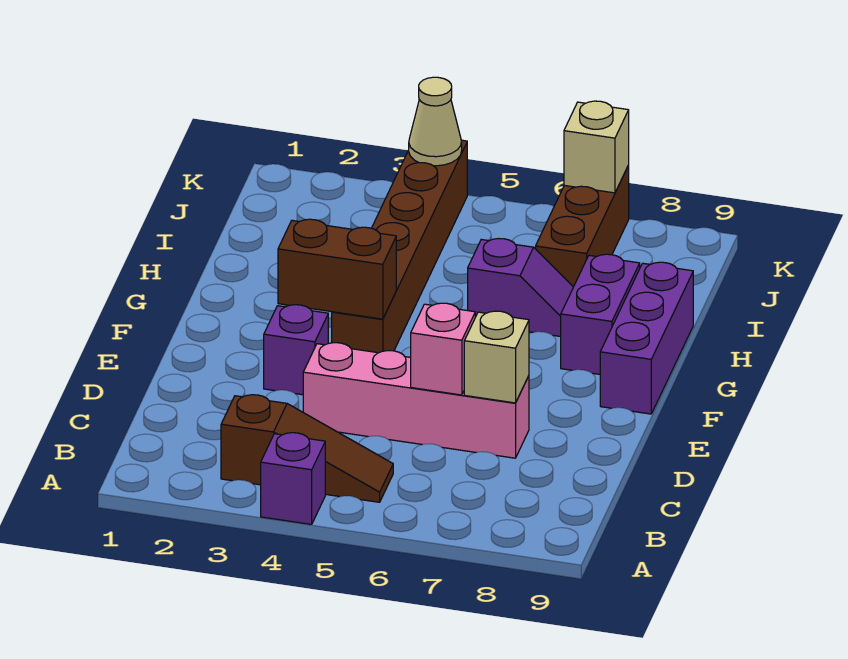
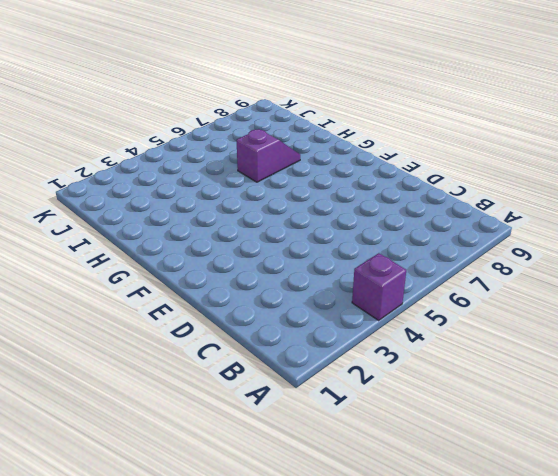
none -> brown 1x3 slope [221,395,393,502]
none -> pink 1x4 brick [303,343,529,458]
none -> purple 1x1 brick [264,305,328,395]

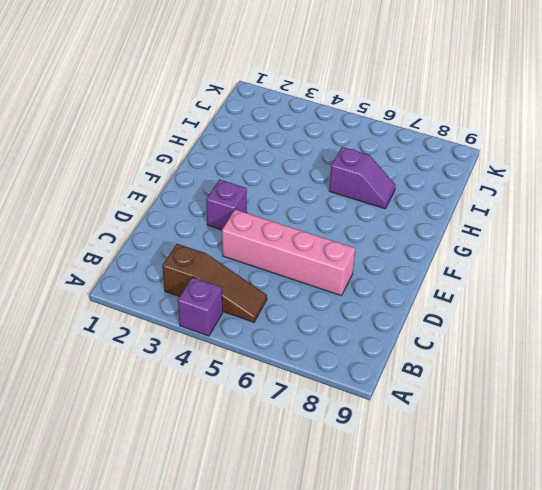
none -> brown 1x6 brick [332,140,467,353]
none -> purple 1x3 brick [600,262,693,414]
none -> purple 1x2 brick [561,254,640,374]

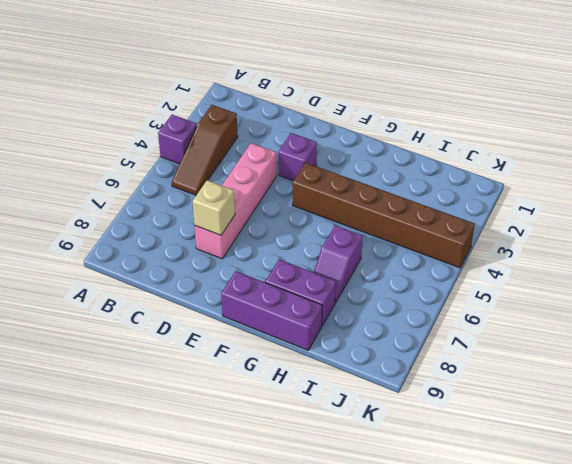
none -> brown 1x3 brick [536,166,629,287]
none -> pink 1x1 brick [411,303,475,395]
none -> brown 1x2 brick [278,219,396,319]

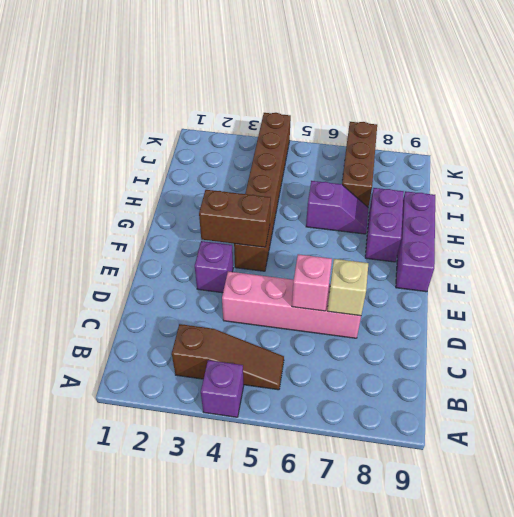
none -> tan 1x1 cone [409,77,462,166]
none -> tan 1x1 brick [564,101,629,193]

